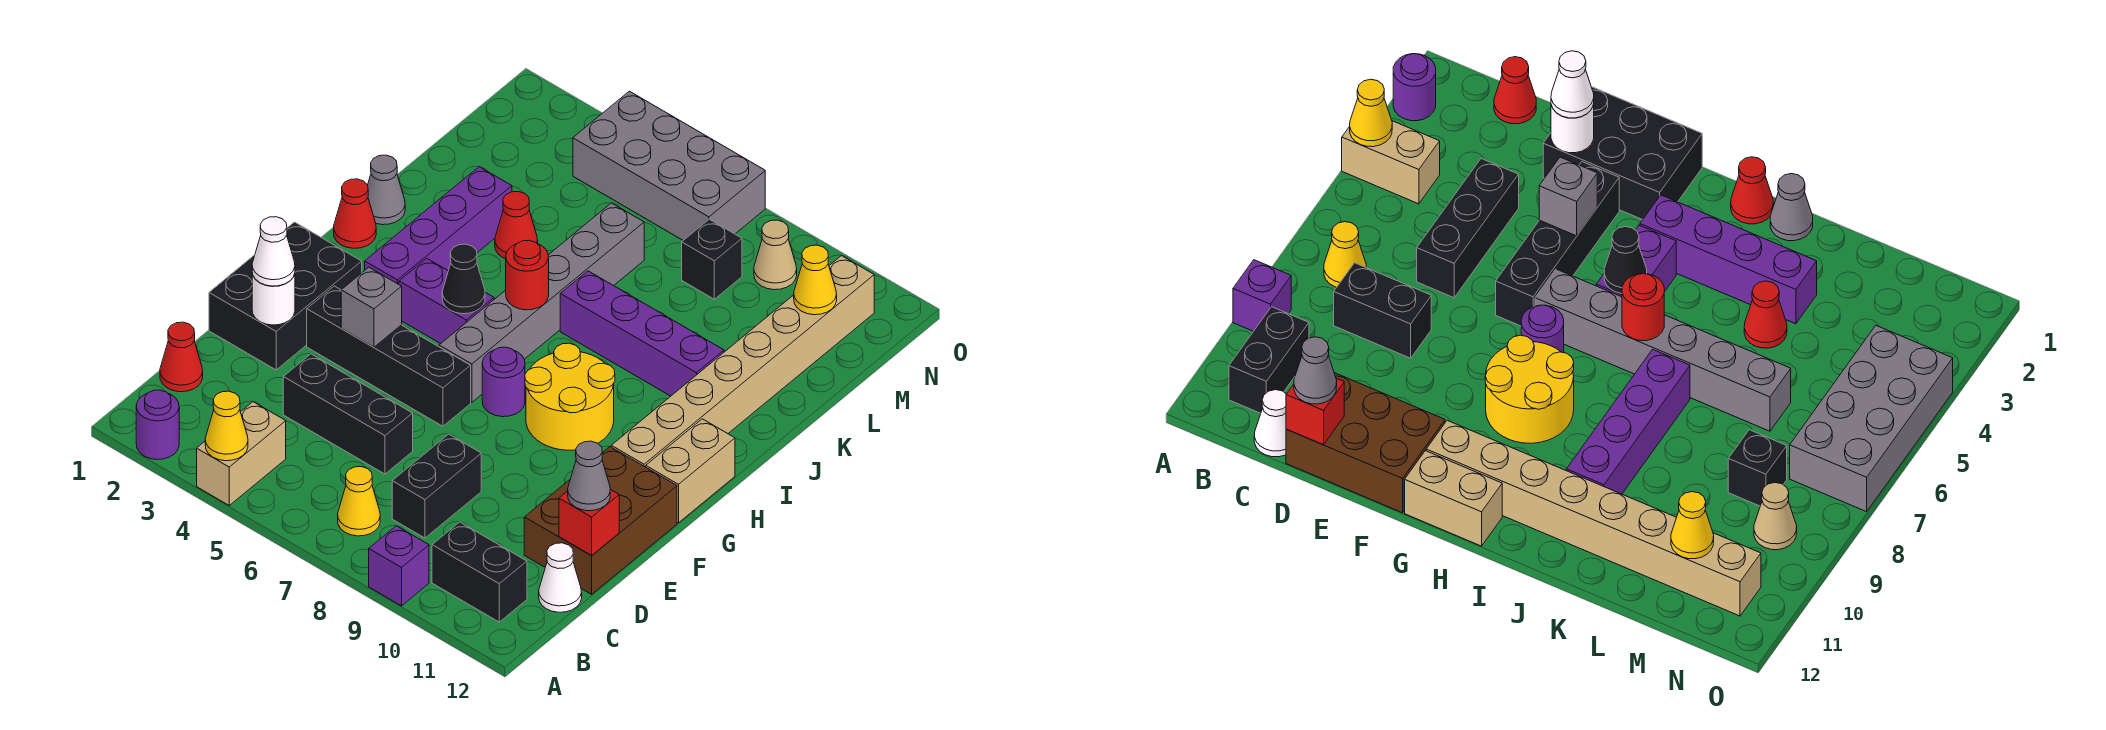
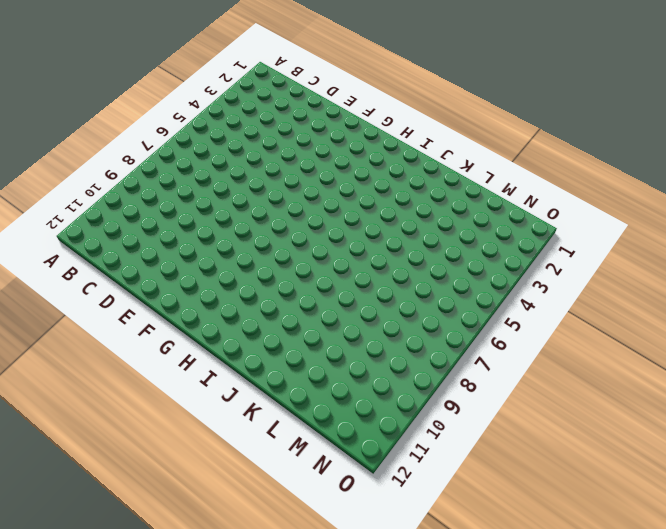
none -> purple 1x1 round brick [136,390,179,460]
none -> tan 1x2 brick [197,402,286,505]
none -> purple 1x1 brick [369,526,429,606]
none -> yellow 1x1 cone [338,467,380,536]

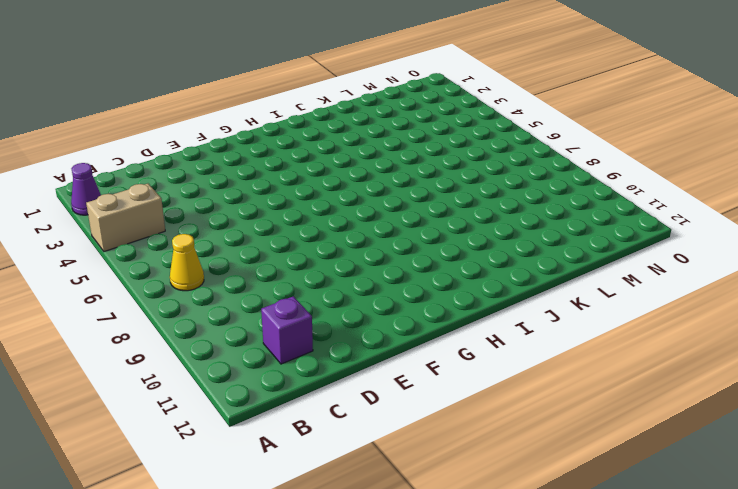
purple 1x1 cone [71,163,101,215] -> purple 1x1 round brick [136,390,179,460]
purple 1x1 brick [261,296,313,364] -> purple 1x1 brick moved to [369,526,429,606]
none -> black 1x2 brick [432,522,527,622]
none -> red 1x1 cone [160,322,203,392]
none -> black 1x2 brick [392,434,481,538]
none -> white 1x1 cone [539,543,582,612]

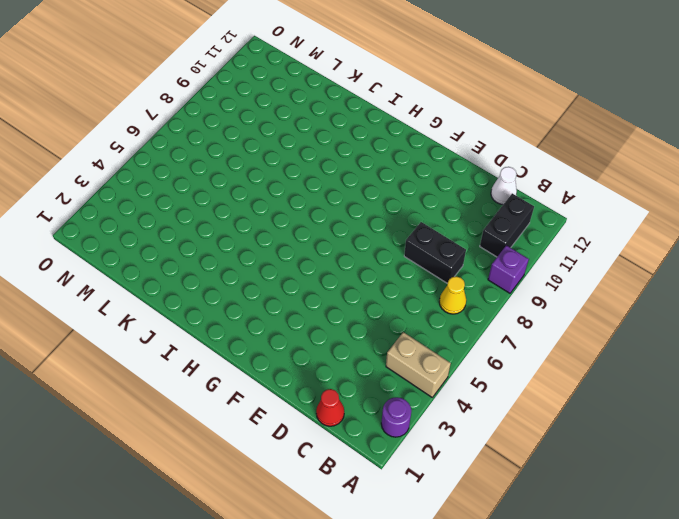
none -> black 1x3 brick [283,354,413,474]
none -> brown 2x3 brick [524,447,677,594]
none -> black 2x3 brick [209,222,362,370]
none -> black 1x4 brick [307,286,471,426]

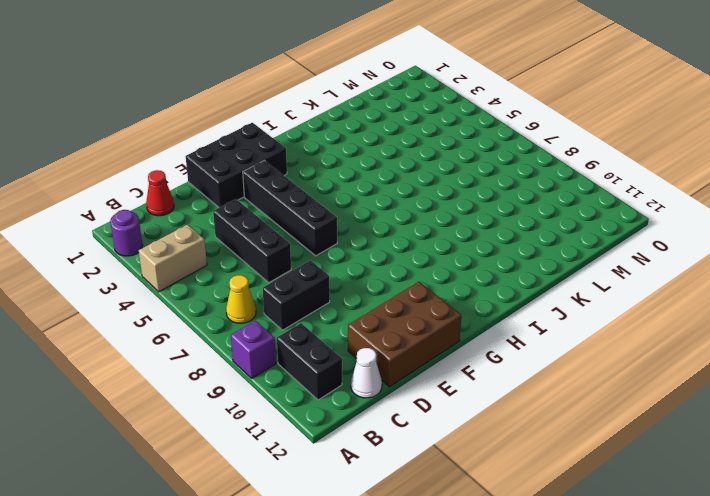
none -> grey 1x6 brick [439,203,644,402]
none -> purple 1x1 round brick [482,347,525,417]
none -> yellow 2x2 round brick [525,343,615,450]
none -> tan 1x8 brick [611,255,874,467]

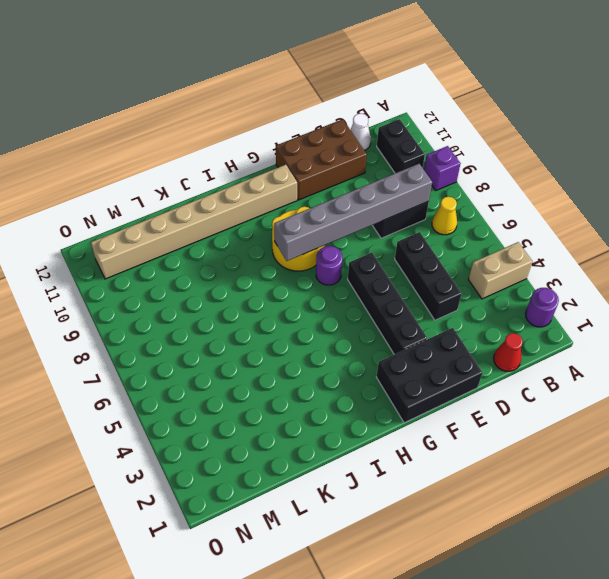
grey 1x6 brick [274,164,432,261] -> grey 1x6 brick moved to [439,203,644,402]
none -> tan 1x2 brick [646,419,735,523]
none -> purple 1x4 brick [365,167,512,284]
none -> purple 1x2 brick [399,258,494,344]
none -> red 1x1 cone [334,179,376,248]

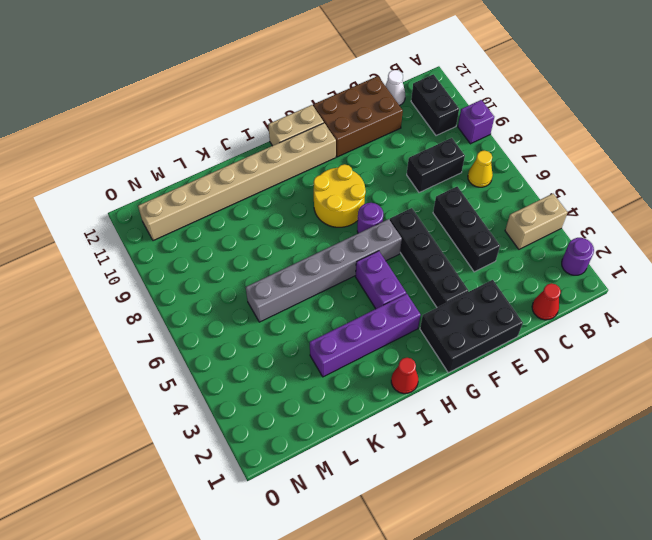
none -> grey 1x1 cone [368,155,405,225]
none -> purple 1x4 brick [560,271,724,396]
none -> red 1x1 cone [495,191,538,259]
none -> black 1x1 brick [682,219,742,299]

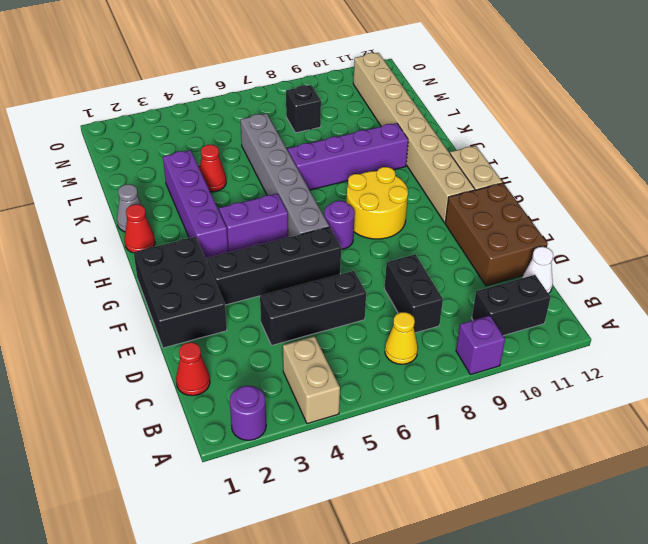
none -> grey 2x4 brick [573,91,765,240]
none -> tan 1x1 cone [754,220,797,290]
none -> yellow 1x1 cone [205,391,248,461]
none -> red 1x1 brick [559,489,619,556]

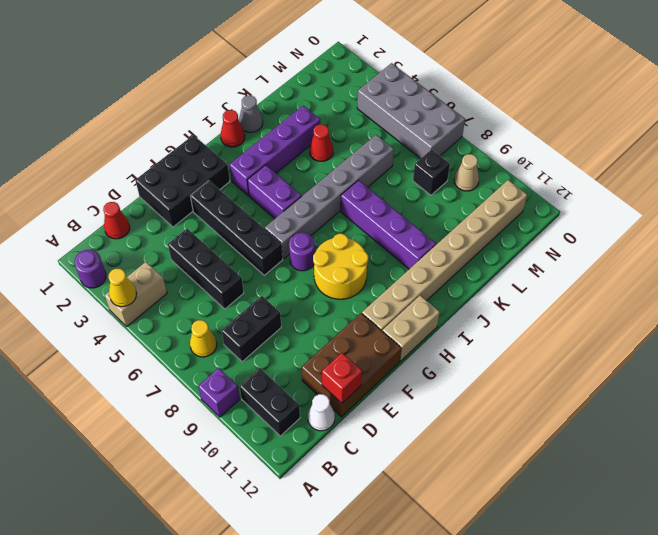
none -> white 1x1 round brick [252,273,295,325]
none -> grey 1x1 brick [341,267,402,347]
none -> black 1x1 cone [442,244,485,314]
none -> red 1x1 round brick [506,240,549,310]

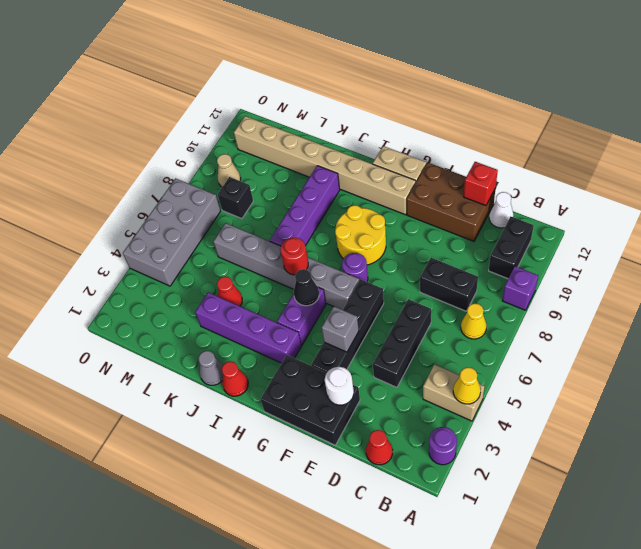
none -> yellow 1x1 cone [794,245,837,315]
none -> grey 1x1 cone [568,441,610,511]
none -> white 1x1 cone [252,217,295,286]

